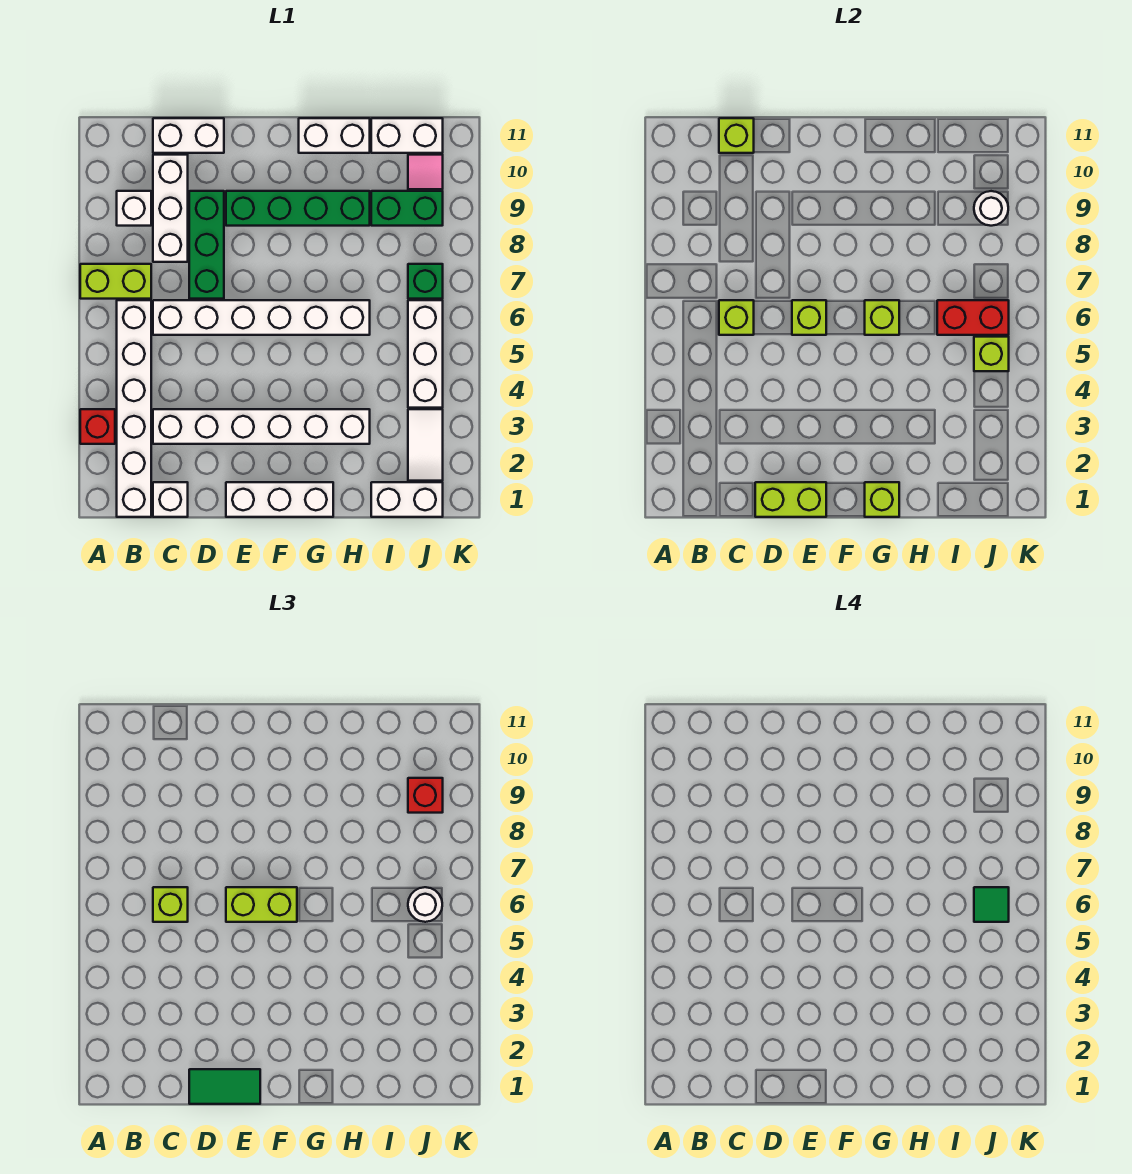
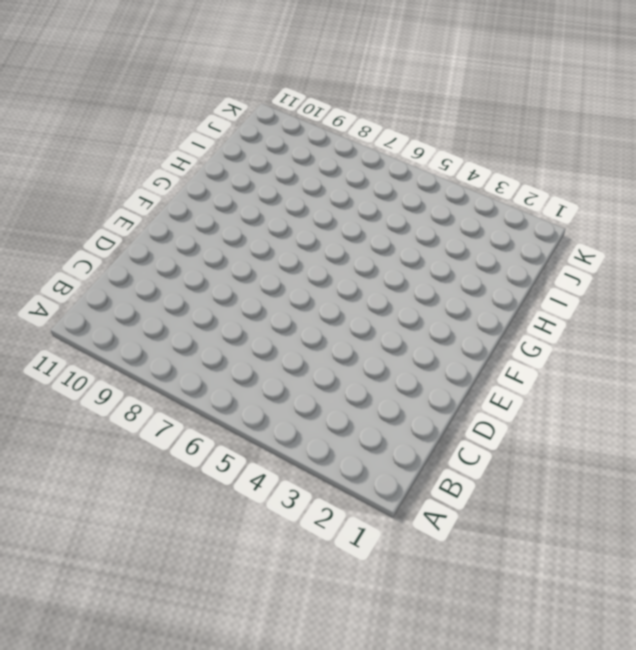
none -> red 1x1 brick [80,409,115,444]
none -> lime 1x2 brick [80,264,151,299]
none -> white 1x6 brick [117,300,151,517]
none -> white 1x1 brick [117,191,151,226]

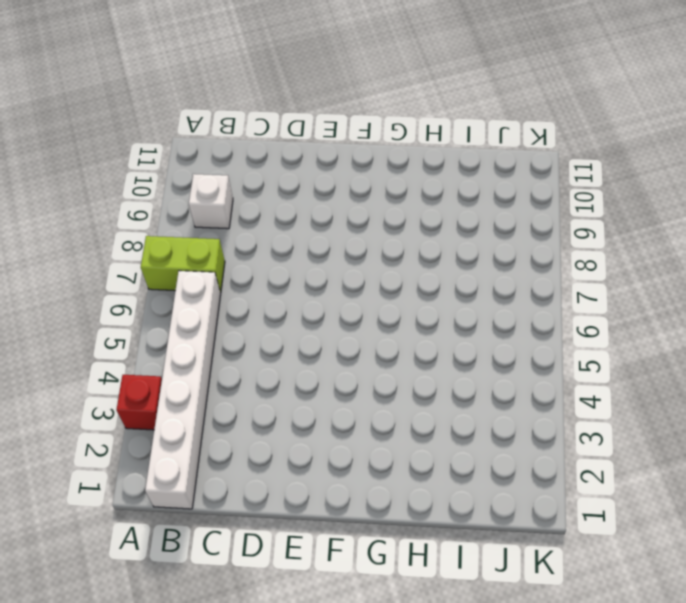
none -> white 1x1 brick [153,482,188,517]
none -> white 1x6 brick [153,409,370,444]
none -> white 1x6 brick [153,300,370,335]
none -> white 1x3 brick [153,155,188,262]

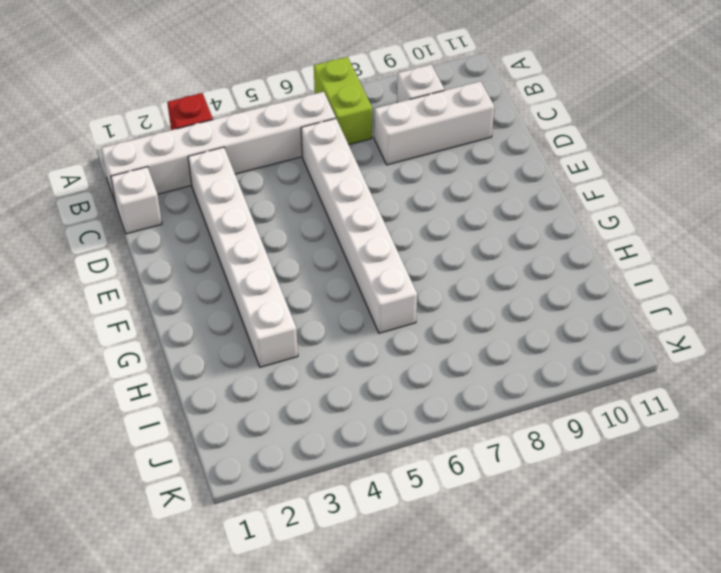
none -> white 1x2 brick [153,118,224,153]
none -> green 1x3 brick [189,191,224,299]
none -> white 1x3 brick [226,482,333,517]
none -> green 1x4 brick [226,191,370,226]

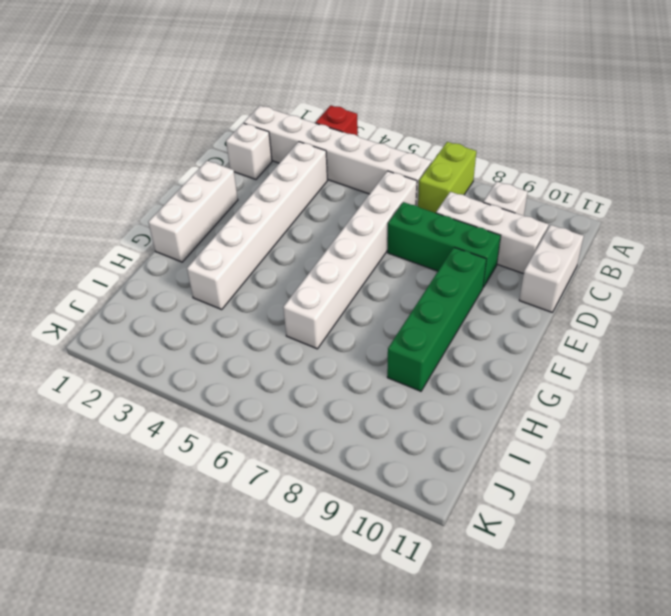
none -> white 1x2 brick [299,118,370,153]
none -> white 1x2 brick [371,482,443,517]
none -> green 1x2 brick [371,191,443,226]
none -> white 1x2 brick [371,118,443,153]

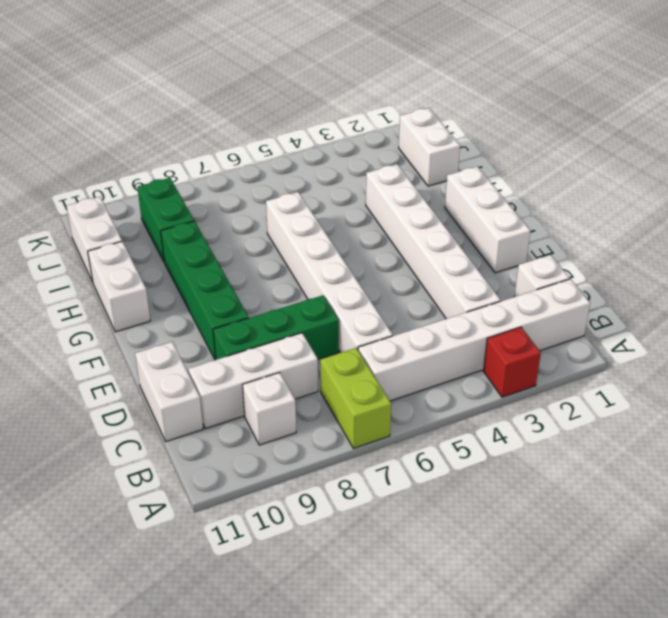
none -> white 1x2 tile [408,409,443,481]
none -> white 1x3 brick [408,300,443,408]
none -> green 1x1 brick [408,264,443,299]
none -> pink 1x1 tile [408,155,443,189]

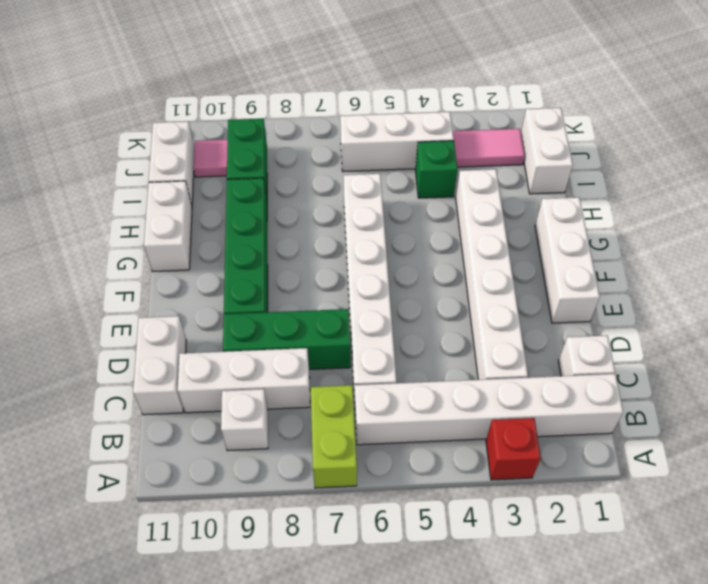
green 1x1 brick [416,141,457,198] -> green 1x1 brick moved to [408,264,443,299]
pink 1x2 tile [453,129,525,167] -> white 1x2 tile [408,409,443,481]
none -> lime 1x1 brick [719,300,754,335]
none -> lime 1x1 brick [719,118,754,153]
none -> lime 1x2 brick [755,482,826,517]
none -> lime 1x1 brick [792,300,826,335]

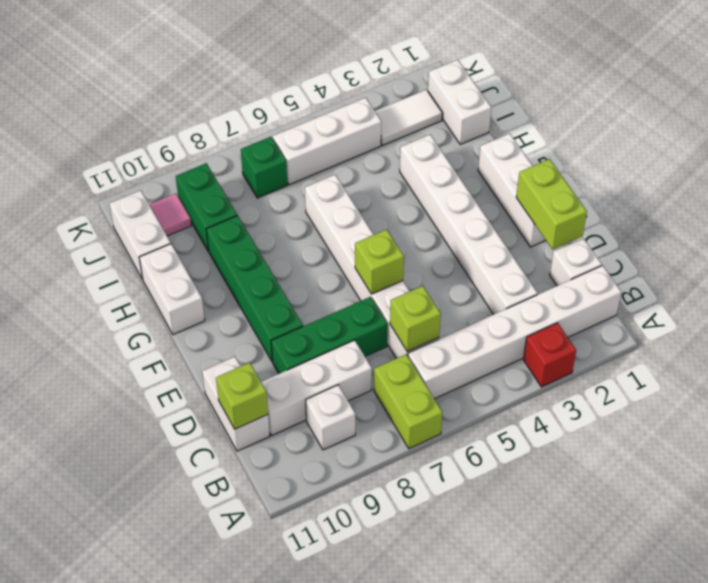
none -> lime 1x1 brick [865,482,899,517]
none -> lime 1x1 brick [865,300,899,335]
none -> red 1x2 brick [937,300,1009,335]
none -> lime 1x1 brick [974,337,1009,371]

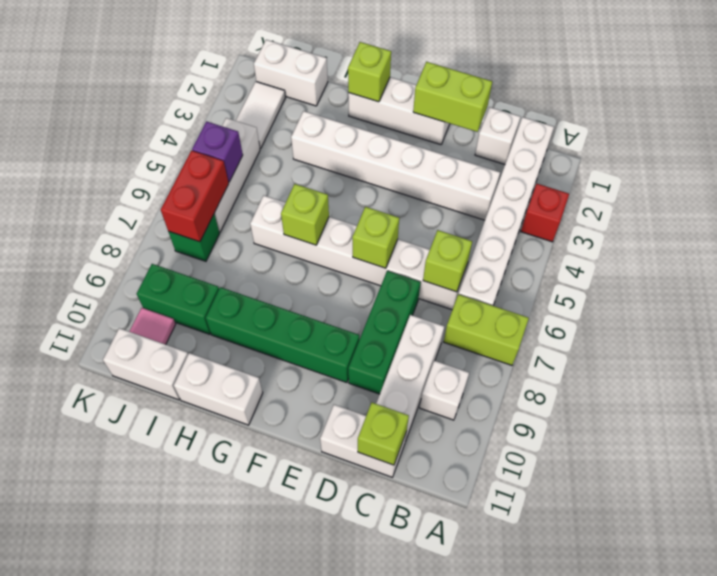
purple 1x1 brick [192,121,243,182] -> lime 1x1 brick [974,337,1009,371]
red 1x2 brick [161,150,229,242] -> red 1x2 brick turned to [937,300,1009,335]
none -> white 1x1 round brick [974,191,1008,226]
none -> lime 1x1 brick [153,887,188,922]
none -> green 1x2 tile [189,1069,260,1104]
none -> lime 1x2 brick [226,887,297,922]

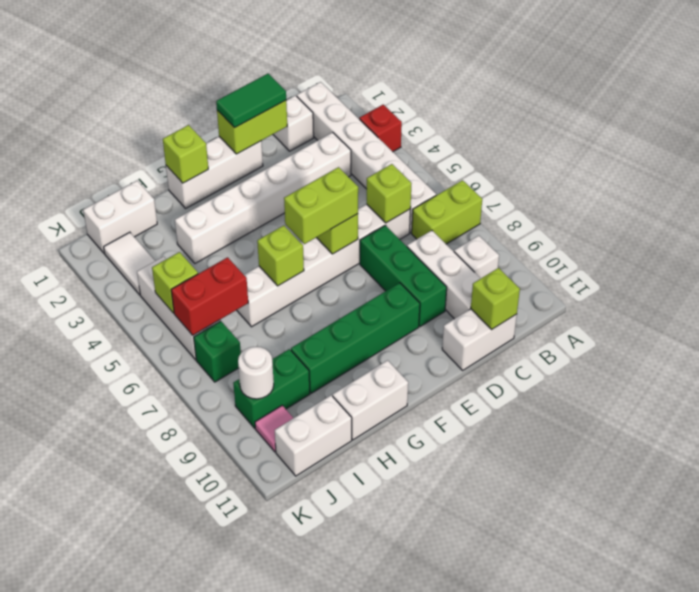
none -> lime 1x1 brick [153,887,188,922]
none -> white 1x1 round brick [408,887,442,922]
none -> red 1x1 brick [408,778,443,813]
none -> green 1x1 tile [974,887,1009,922]

